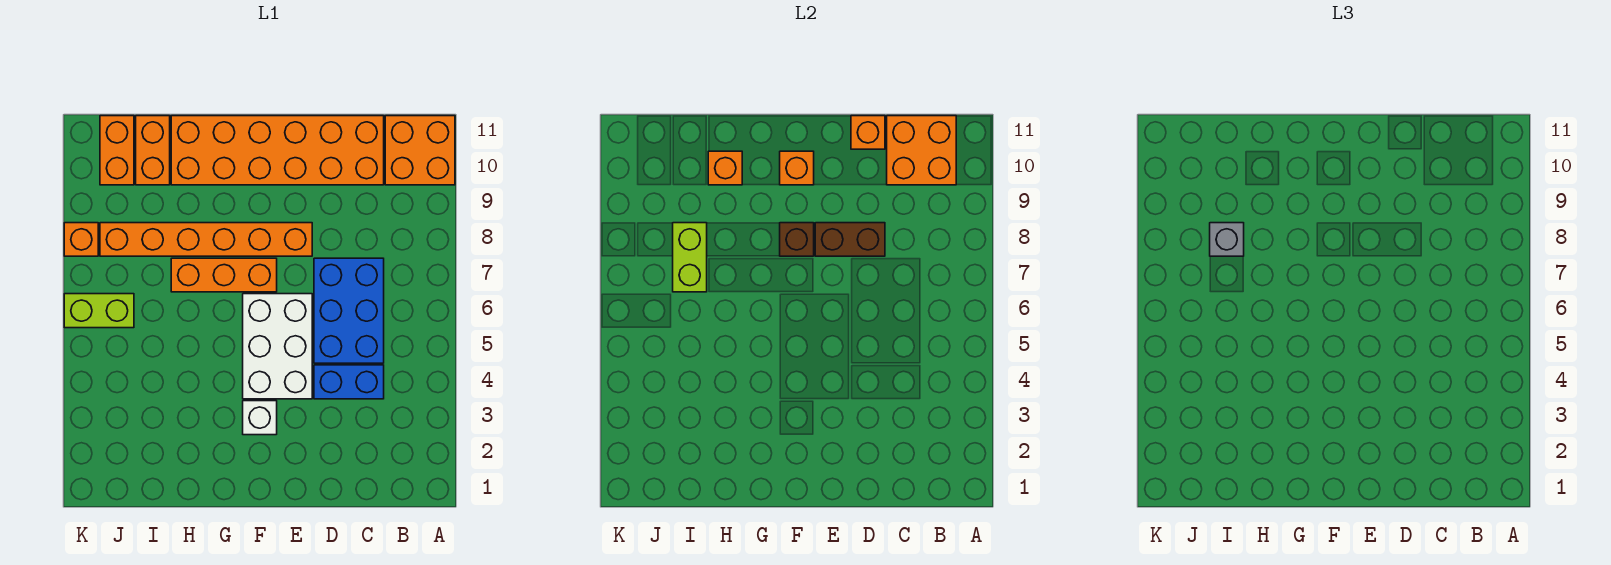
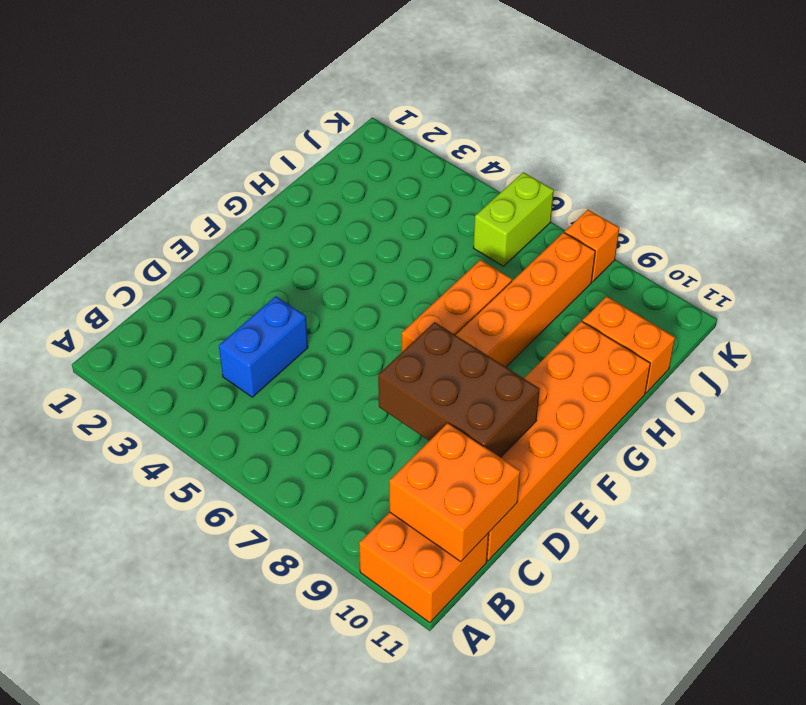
brown 2x3 brick [378,322,540,458] -> brown 1x2 brick [815,223,885,256]
none -> blue 2x3 brick [314,258,384,363]
none -> white 2x3 brick [243,294,312,399]
none -> white 1x1 brick [243,401,277,435]

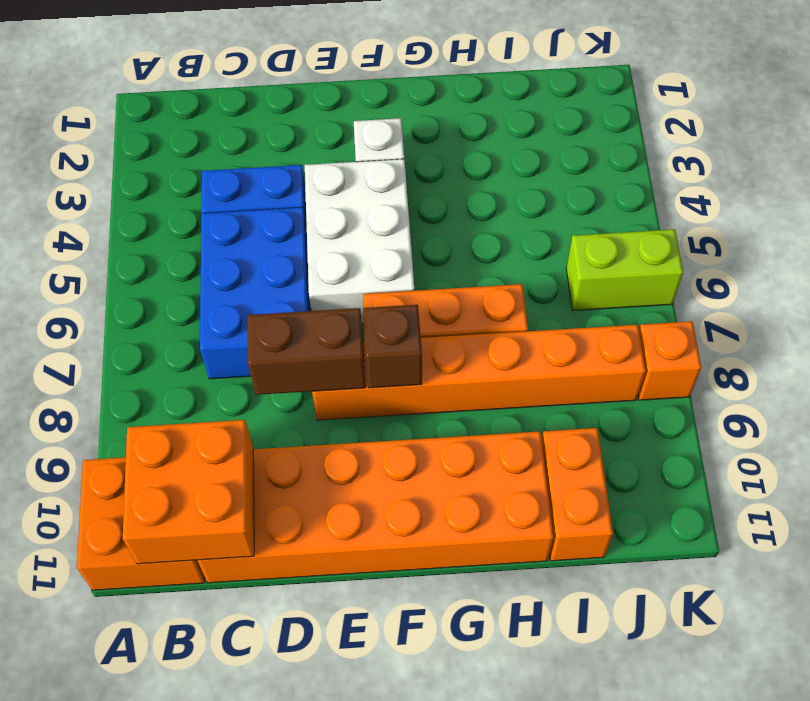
none -> orange 1x2 brick [100,116,134,185]
none -> orange 1x1 brick [851,116,885,149]
none -> orange 1x1 brick [780,151,814,185]

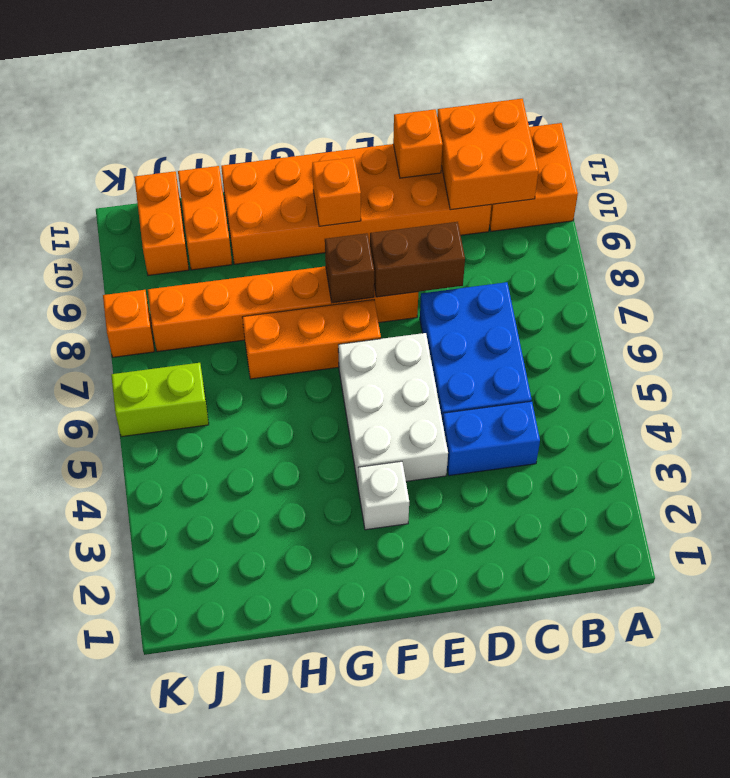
none -> orange 1x1 brick [708,151,742,185]
none -> lime 1x2 brick [673,223,707,292]
none -> grey 1x1 brick [1210,223,1244,256]

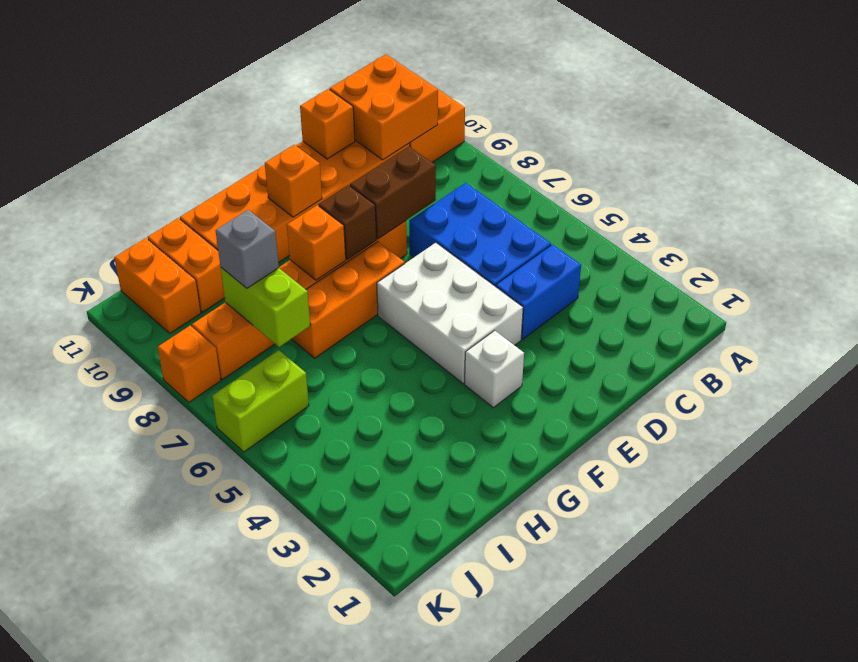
orange 1x1 brick [287,205,346,280] -> orange 1x1 brick moved to [708,151,742,185]

